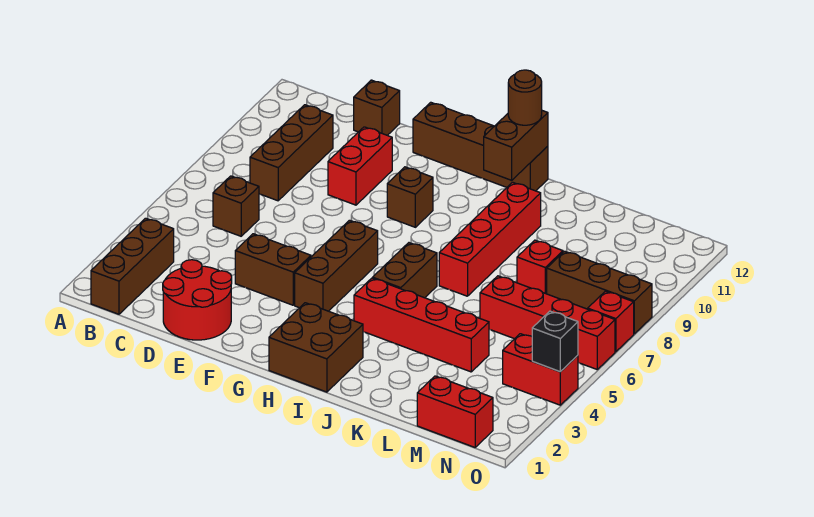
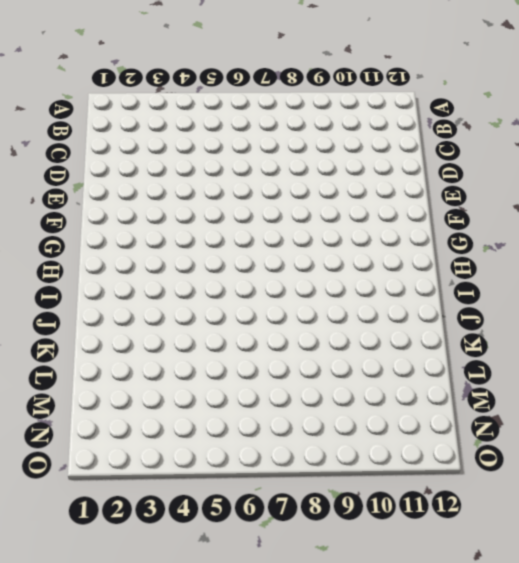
none -> brown 1x3 brick [91,218,174,314]
none -> brown 1x1 brick [213,176,259,236]
none -> brown 1x3 brick [250,105,333,201]

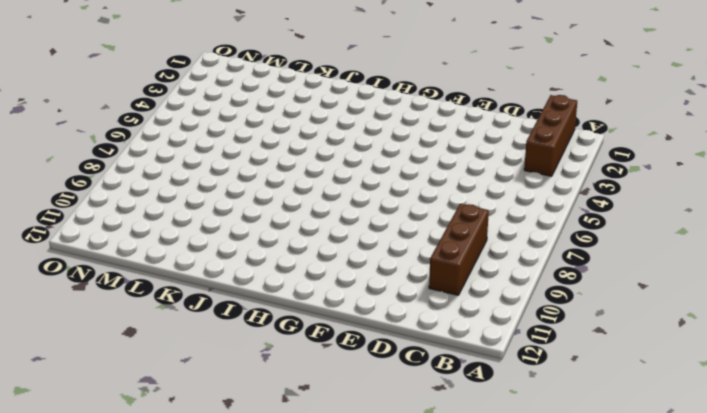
none -> brown 1x1 brick [213,176,259,236]
none -> red 2x2 round brick [163,260,232,340]
none -> brown 1x1 brick [354,80,400,135]

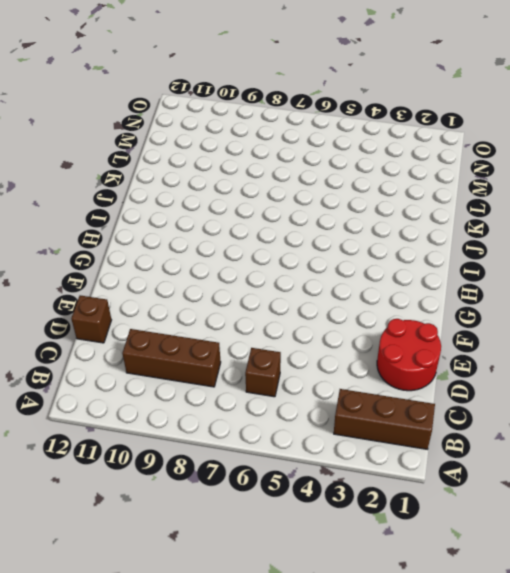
none -> brown 1x2 brick [235,234,311,305]
none -> red 1x2 brick [328,127,392,205]
none -> brown 1x4 brick [413,102,548,191]

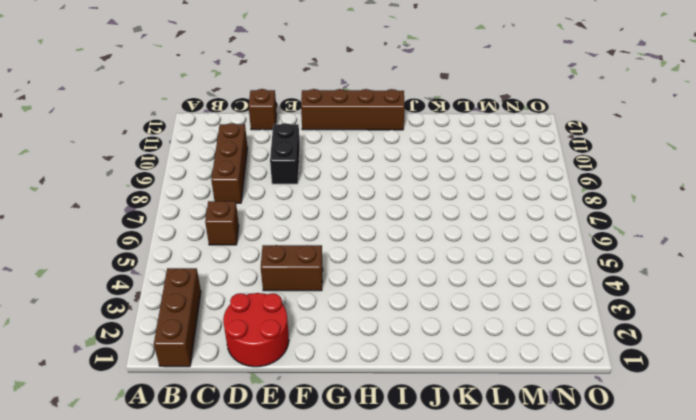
black 1x2 brick [270,123,300,184] -> red 1x2 brick [328,127,392,205]
none -> brown 1x3 brick [295,220,378,311]
none -> brown 1x1 brick [387,167,433,227]
none -> brown 2x2 brick [269,303,363,392]

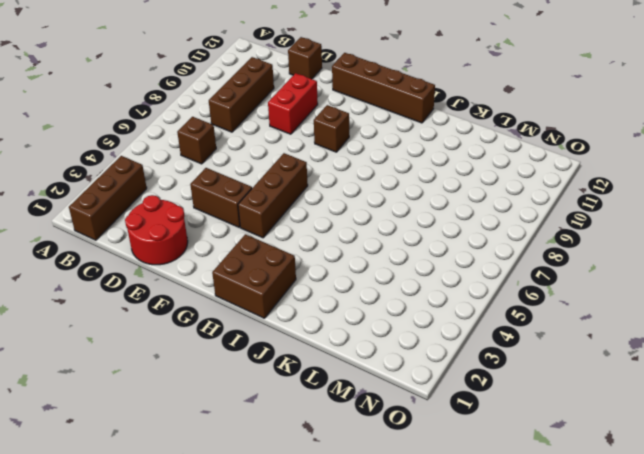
none -> red 1x4 brick [354,278,489,372]
none -> brown 1x2 brick [373,243,437,298]
none -> red 1x4 brick [439,182,541,296]

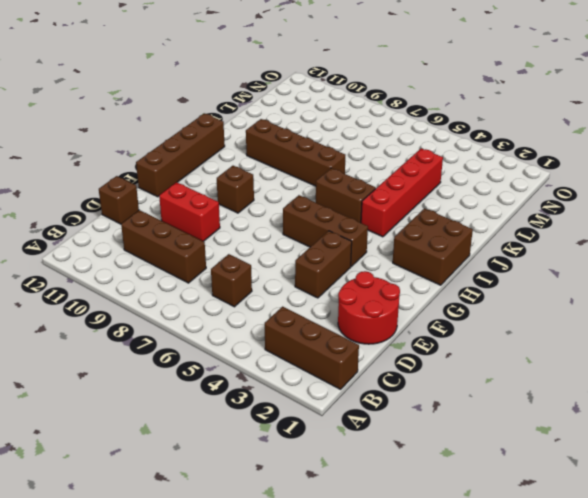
brown 1x4 brick [246,119,345,186] -> red 1x4 brick [439,182,541,296]
none -> red 1x4 brick [480,276,615,369]
none -> red 1x1 brick [517,240,563,294]
none -> red 1x2 brick [417,376,493,447]

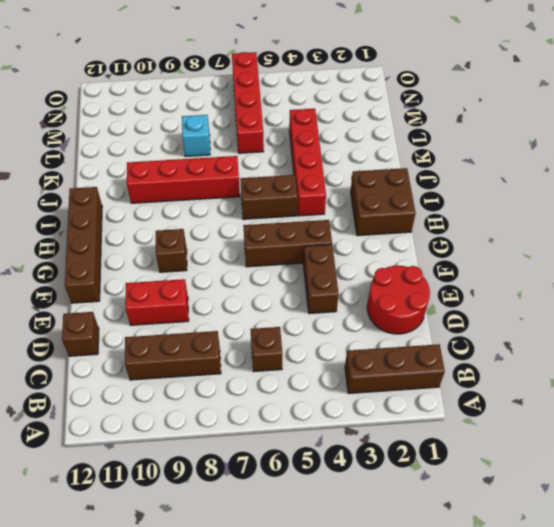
cyan 1x1 brick [182,115,210,157] -> red 1x1 brick [517,240,563,294]
none -> red 1x2 brick [417,376,493,447]
none -> brown 1x3 brick [547,251,652,334]
none -> red 1x2 brick [503,334,578,405]

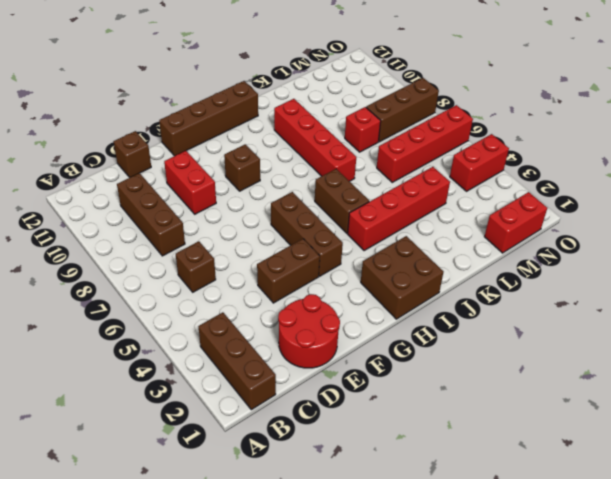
none -> red 1x1 brick [588,291,634,352]
none -> brown 1x2 brick [484,111,548,180]
none -> black 1x1 brick [532,311,578,372]

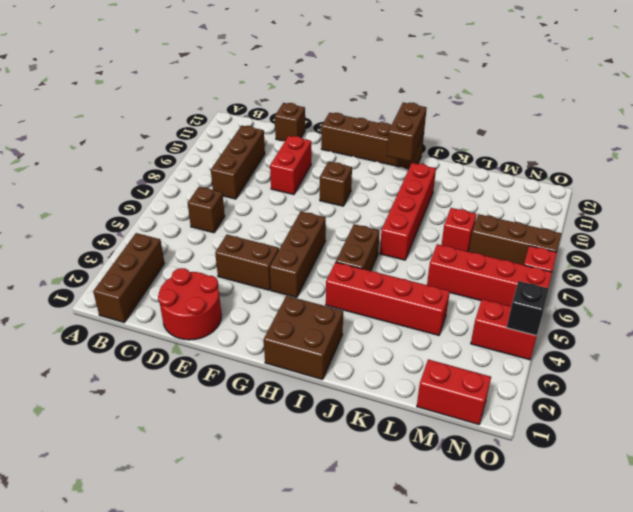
none -> brown 1x1 round brick [508,70,542,125]

